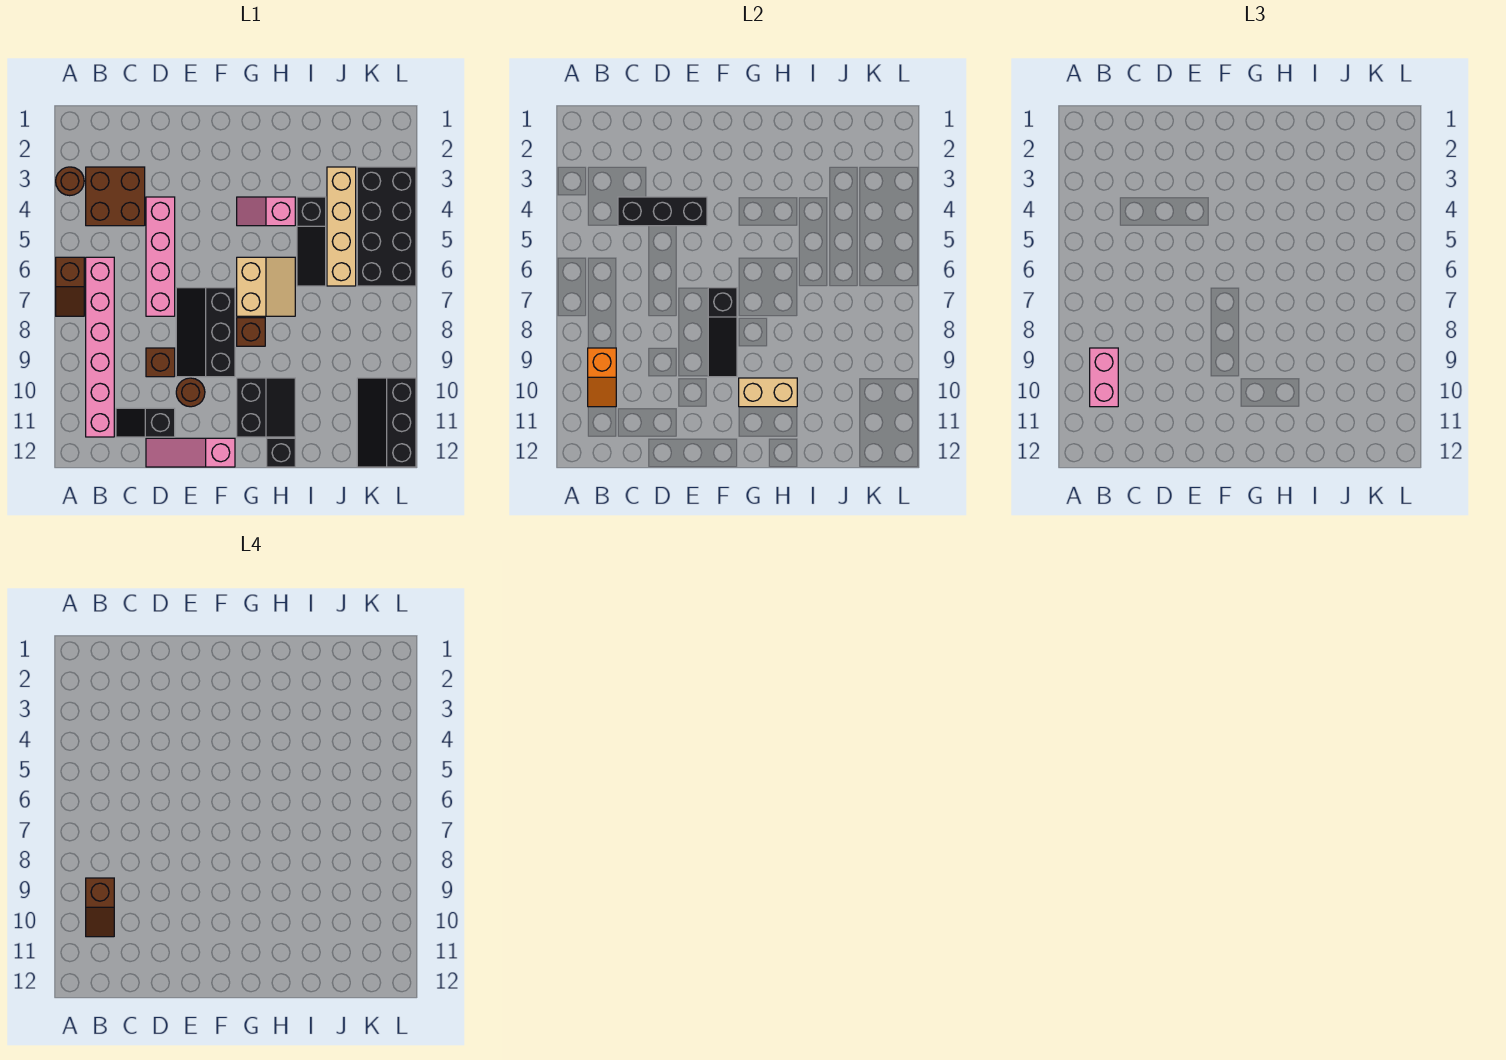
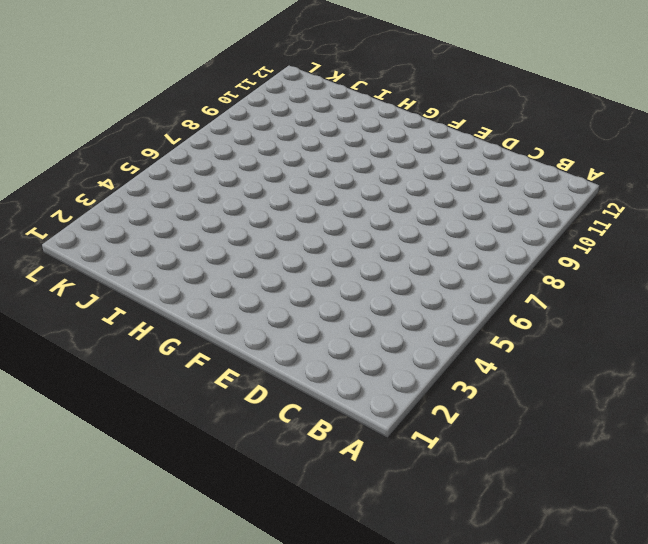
none -> brown 1x1 round brick [56,167,84,196]
none -> brown 1x2 slope [56,257,84,316]
none -> brown 2x2 brick [86,167,145,226]

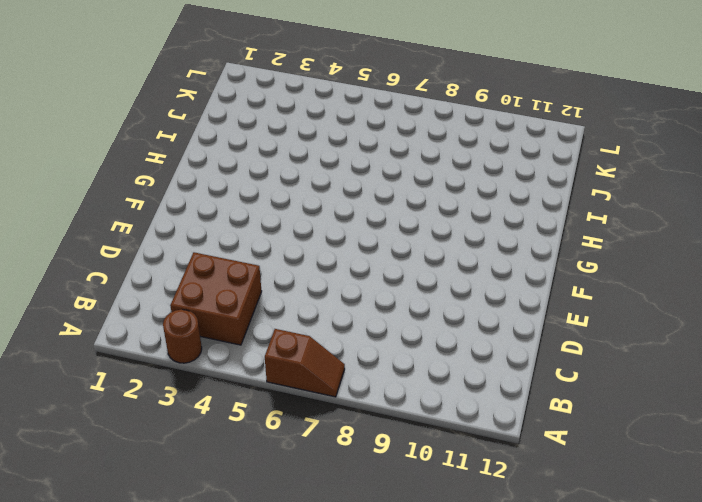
none -> pink 1x6 brick [86,257,114,437]
none -> black 1x2 slope [116,408,175,437]
none -> pink 1x4 brick [146,197,175,316]

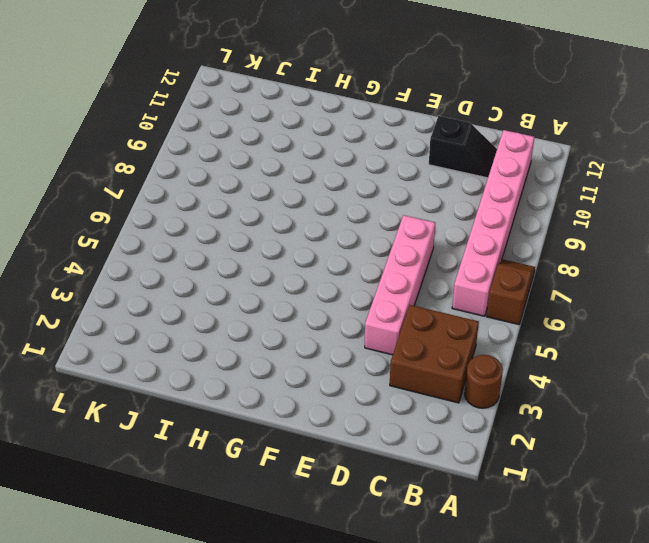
none -> brown 1x1 brick [146,348,175,377]
none -> pink 1x3 slope [146,438,235,467]
none -> black 2x3 slope [176,288,235,377]

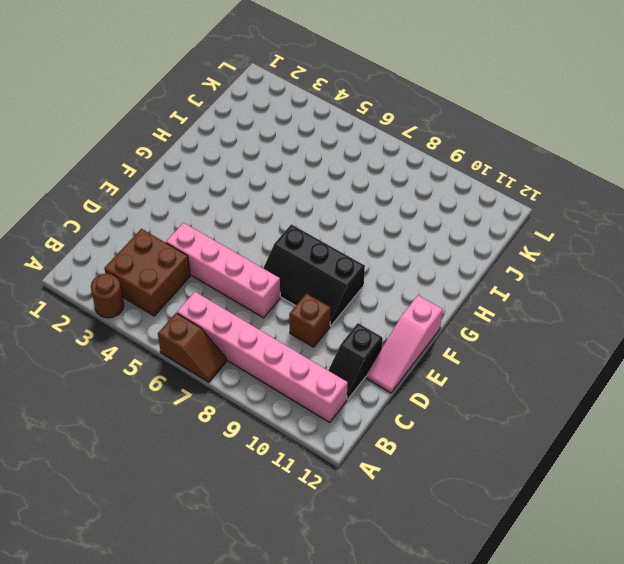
none -> brown 1x1 round brick [176,378,205,407]
none -> pink 1x2 slope [237,197,295,226]
none -> tan 2x2 slope [237,257,295,316]

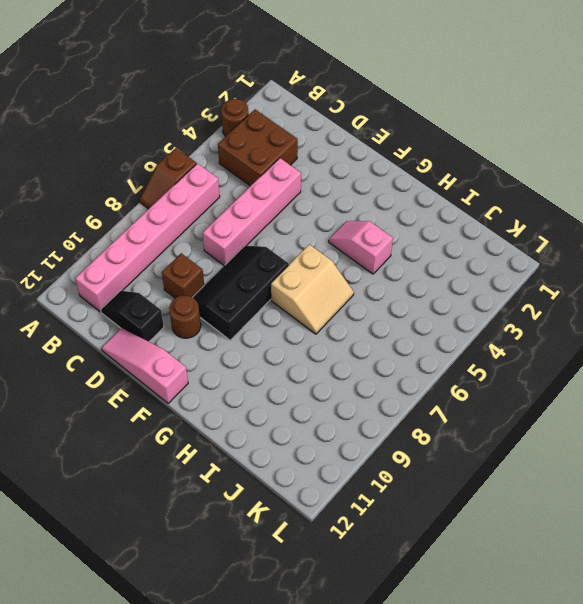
none -> brown 1x1 brick [237,318,265,346]
none -> black 2x2 slope [237,378,295,437]
none -> black 1x1 brick [267,438,295,467]

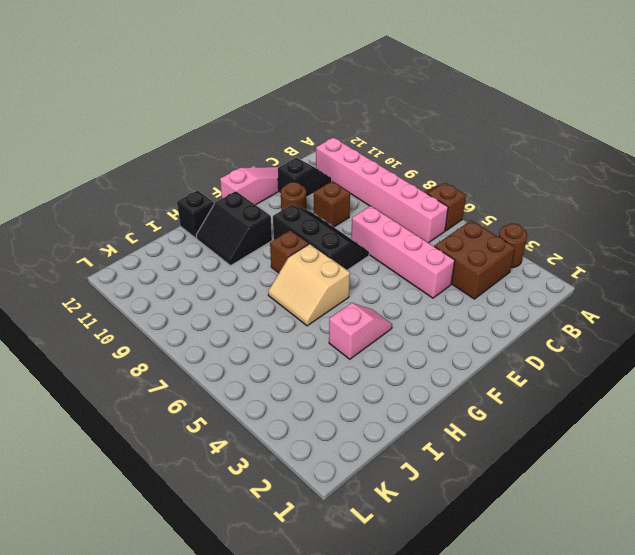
none -> black 1x3 slope [297,197,326,286]
none -> tan 1x4 brick [327,167,356,286]
none -> black 2x4 brick [357,167,416,286]

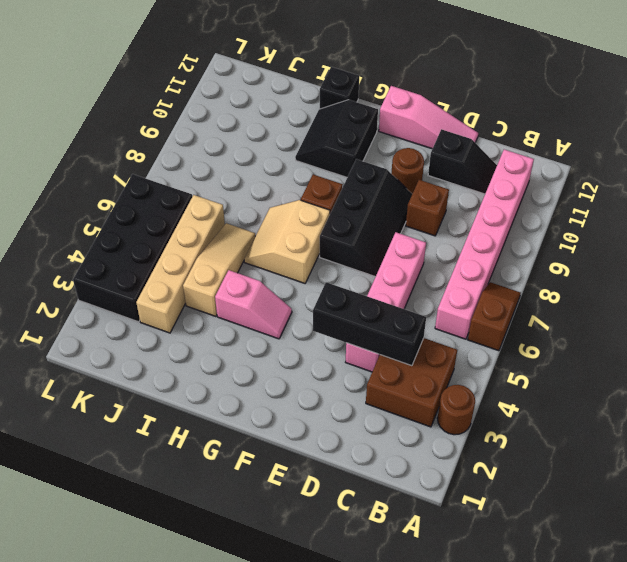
tan 1x3 slope [183,223,255,316] -> black 1x3 slope [297,197,326,286]
none -> black 2x3 slope [357,378,416,467]
none -> orange 1x2 slope [588,348,616,407]
none -> black 1x3 slope [708,288,737,377]

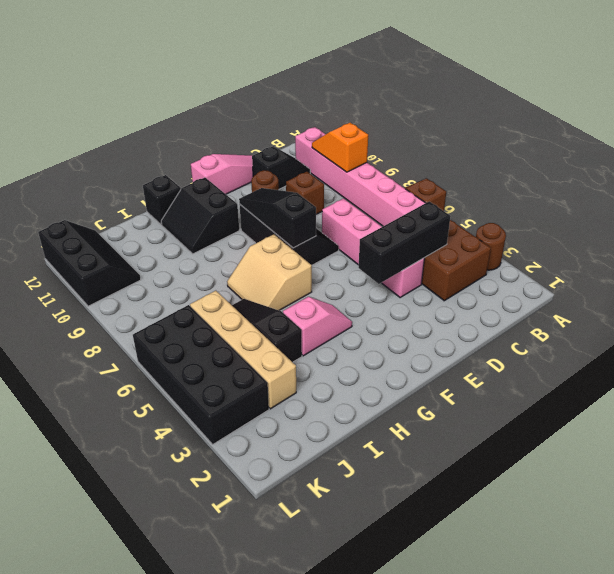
none -> brown 1x1 brick [237,318,265,346]
none -> tan 1x2 brick [739,378,797,407]
none -> pink 1x2 brick [1090,348,1118,407]

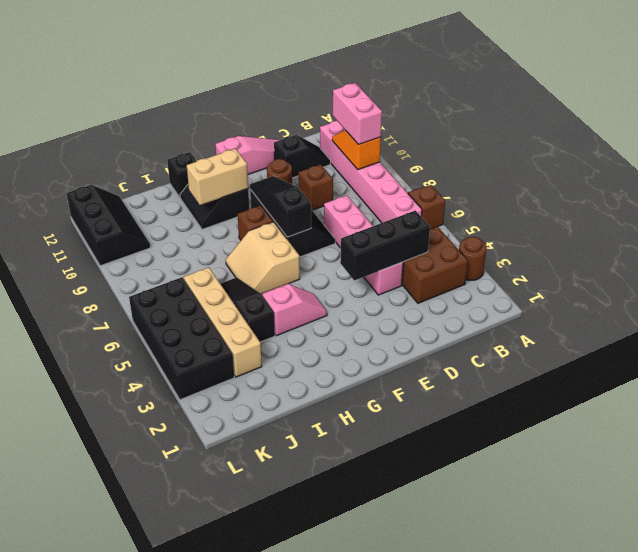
none -> brown 1x2 slope [86,878,114,937]

